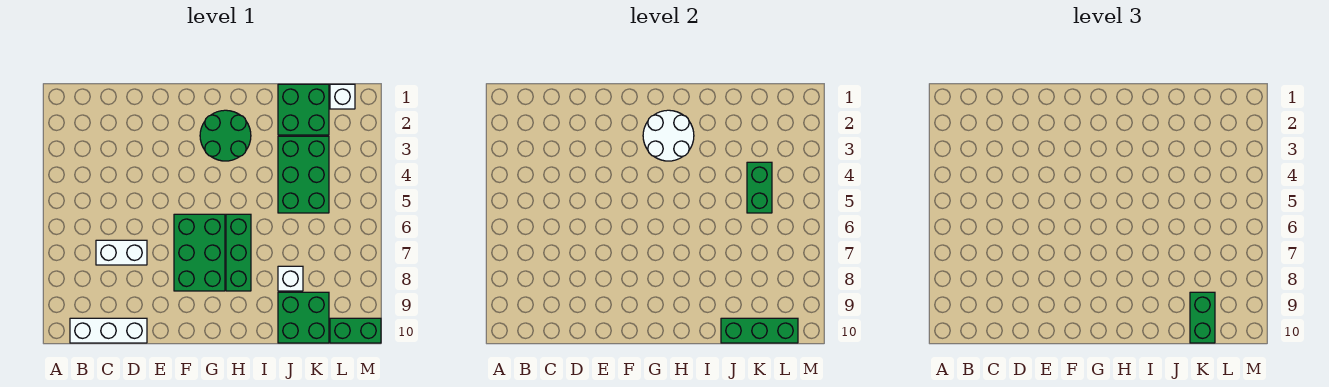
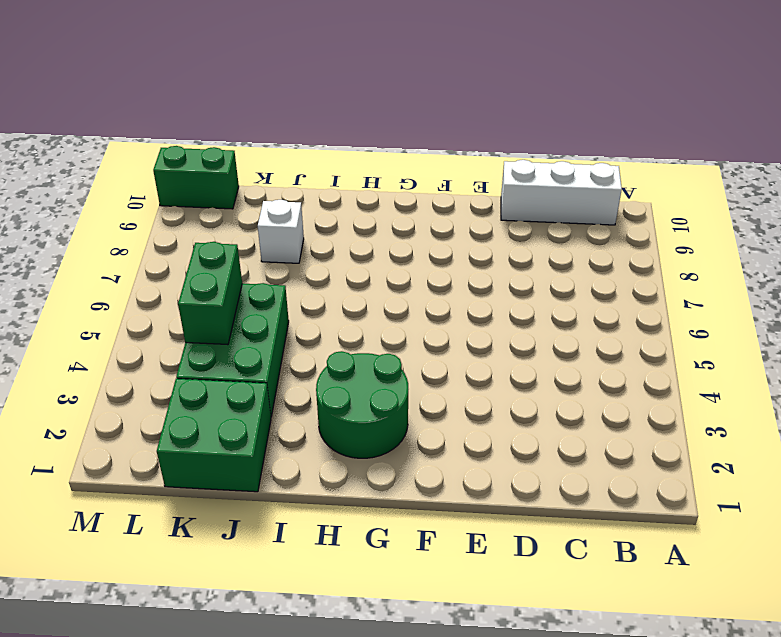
none -> white 1x2 brick [96,240,147,265]
none -> green 2x3 brick [174,214,225,291]
none -> green 1x3 brick [226,214,251,291]

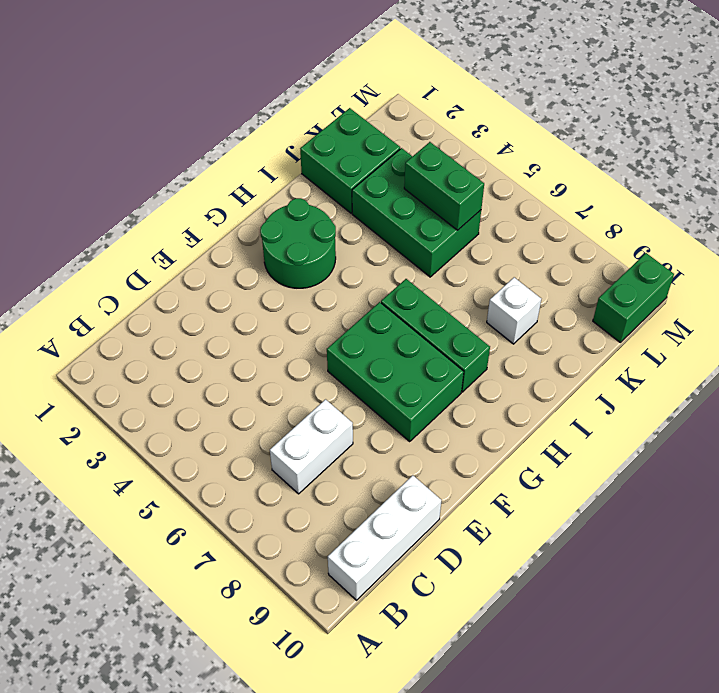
none -> green 2x2 brick [278,292,329,343]
none -> white 1x1 brick [330,84,355,109]
none -> white 2x2 round brick [643,110,694,161]

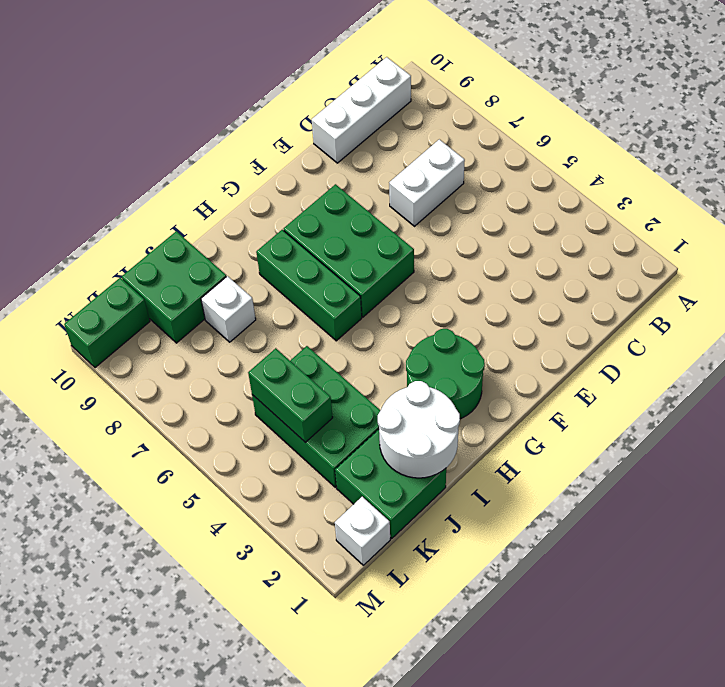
white 2x2 round brick [378,381,460,478] -> white 2x2 round brick moved to [643,110,694,161]
none -> green 1x3 brick [721,318,798,343]
none -> green 1x2 brick [1190,292,1215,343]

